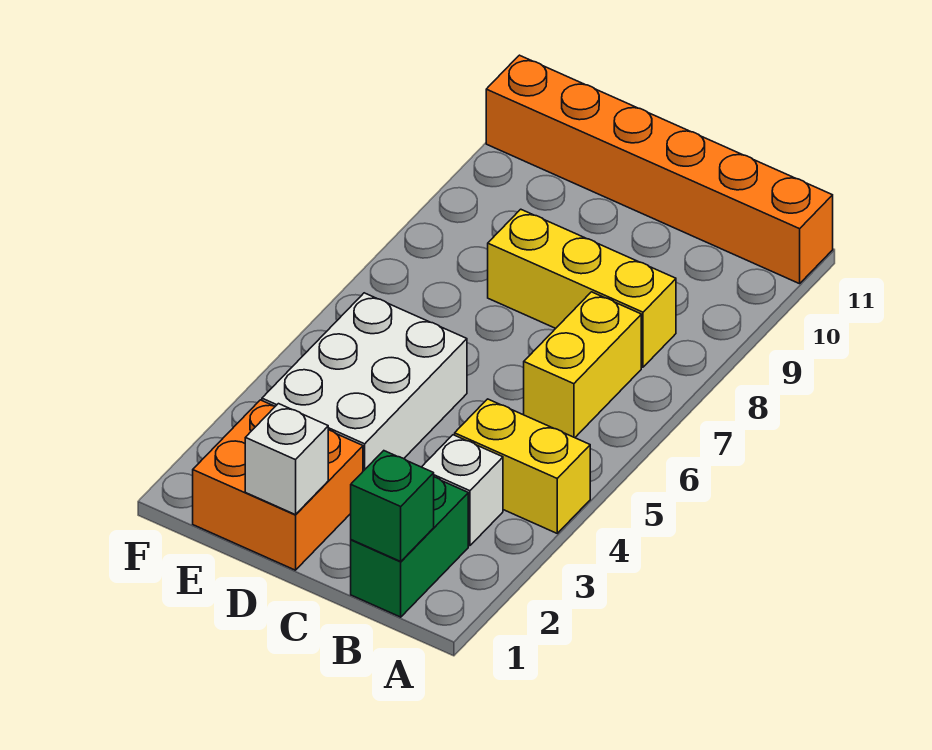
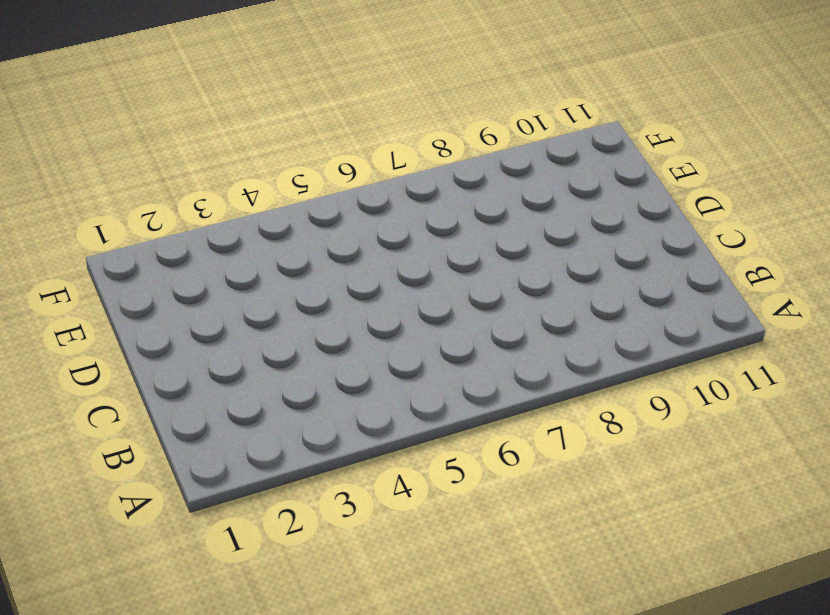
none -> yellow 1x2 brick [455,399,590,533]
none -> orange 1x6 brick [486,55,833,284]

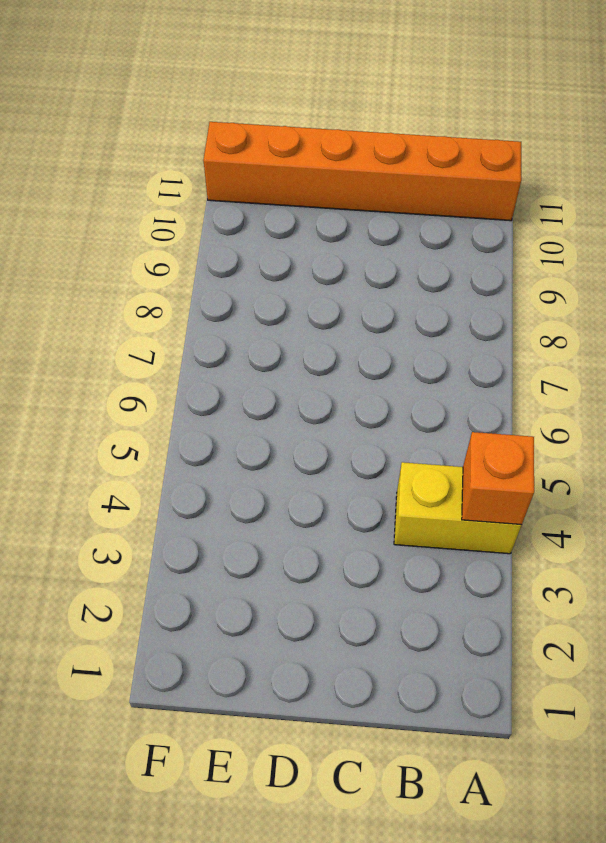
orange 1x1 brick [462,432,534,525] -> none
none -> green 1x2 brick [351,477,468,617]
none -> white 1x1 brick [422,435,503,546]

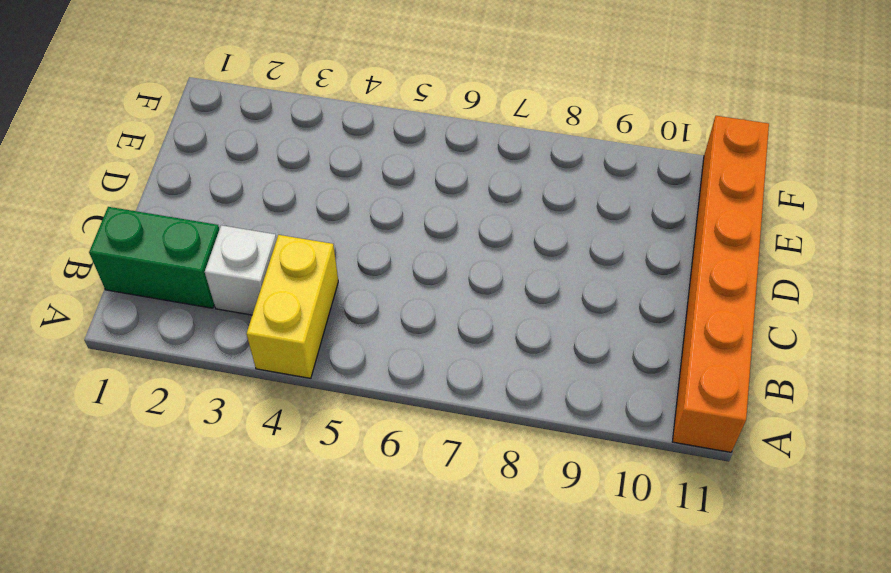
none -> yellow 1x2 brick [524,292,641,438]
none -> yellow 1x3 brick [488,209,676,367]

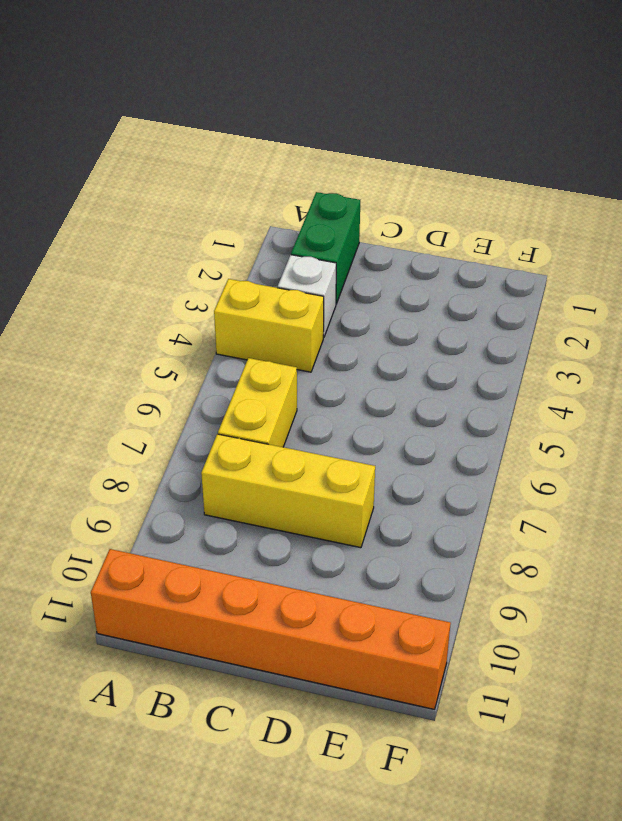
none -> orange 2x2 brick [193,400,363,570]
none -> white 2x3 brick [262,293,467,471]

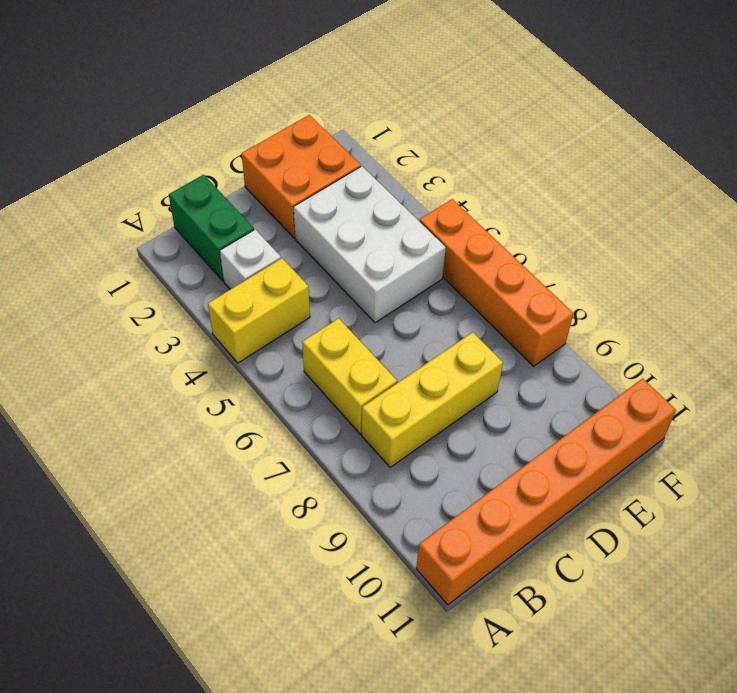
orange 1x4 brick [419,199,573,366] -> none
none -> green 1x1 brick [351,451,434,561]
none -> white 1x1 brick [245,404,328,515]

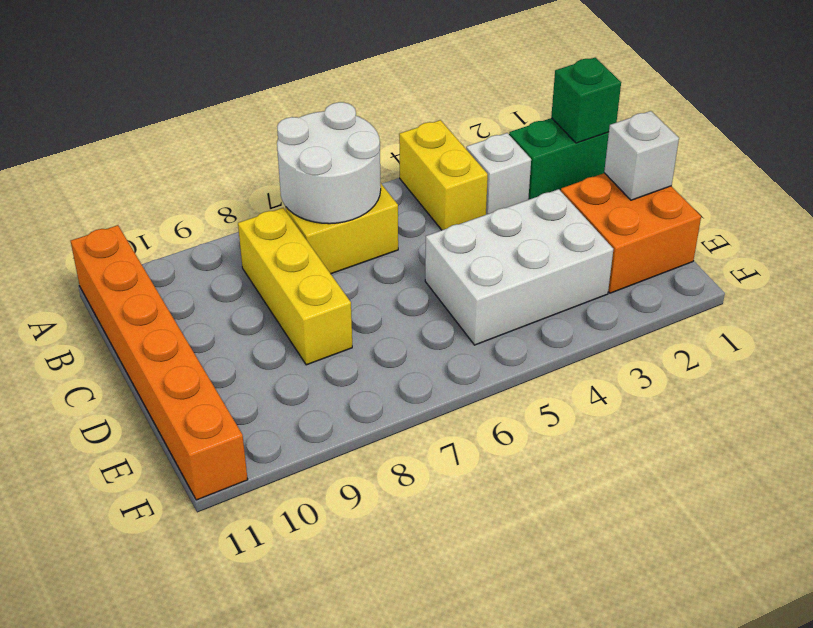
white 2x2 round brick [277,102,381,224] -> none

